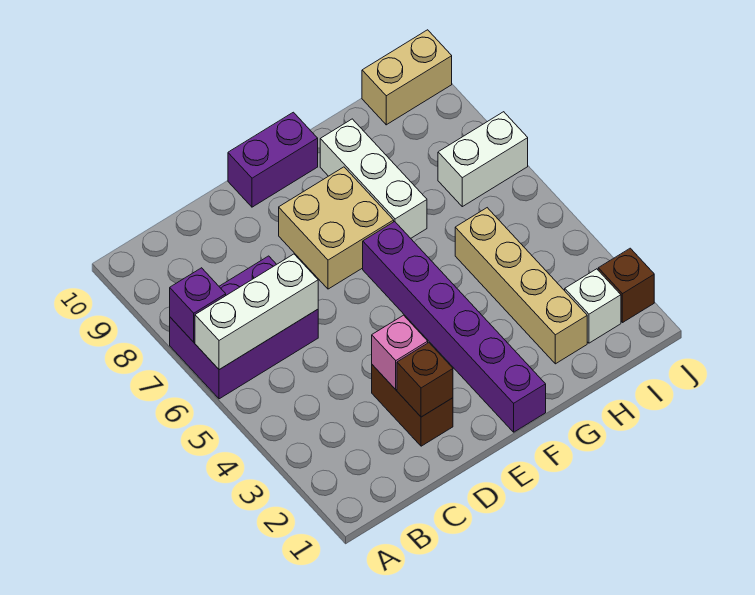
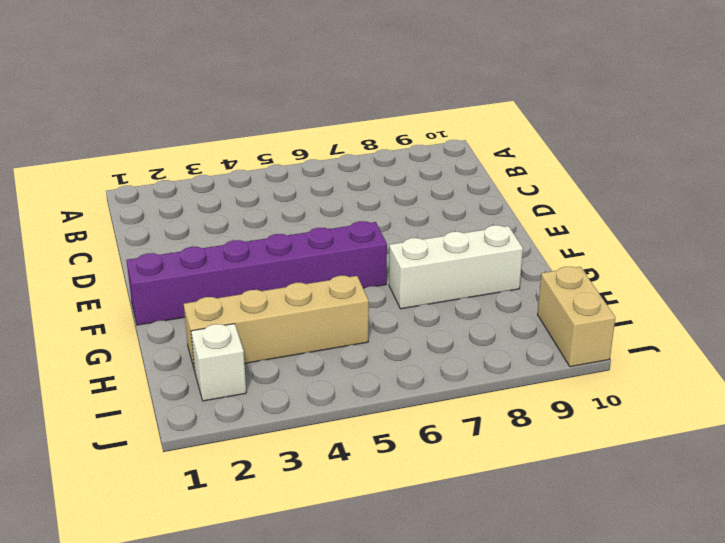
none -> purple 2x3 brick [170,256,318,399]
none -> brown 1x2 brick [372,365,453,446]
none -> tan 2x2 brick [279,167,394,289]

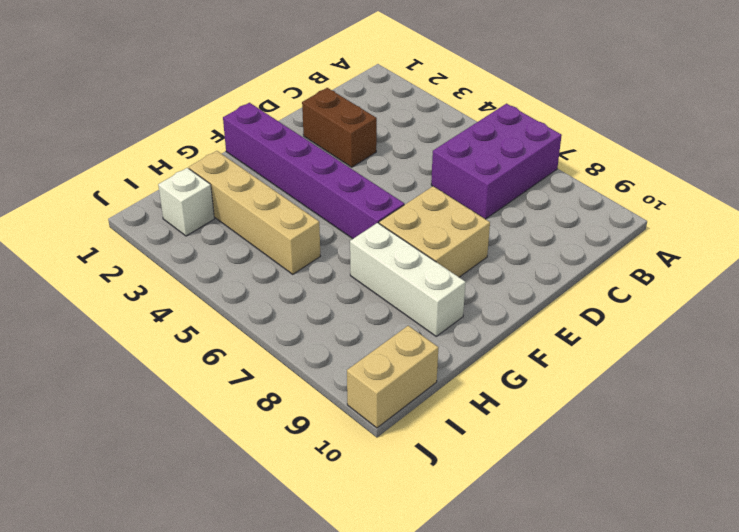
none -> purple 1x2 brick [228,112,318,207]
none -> white 1x2 brick [438,112,528,207]
none -> brown 1x1 brick [598,248,654,323]

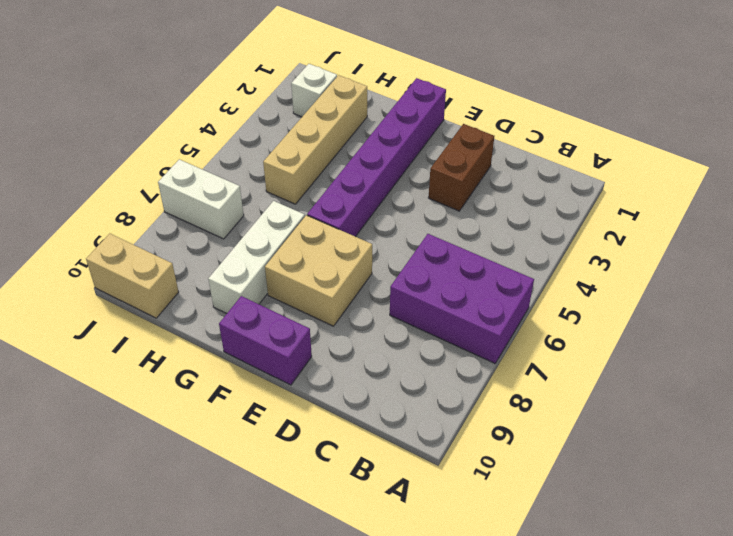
none -> brown 1x1 brick [598,248,654,323]
none -> white 1x3 brick [195,254,318,370]
none -> purple 1x1 brick [170,268,226,342]

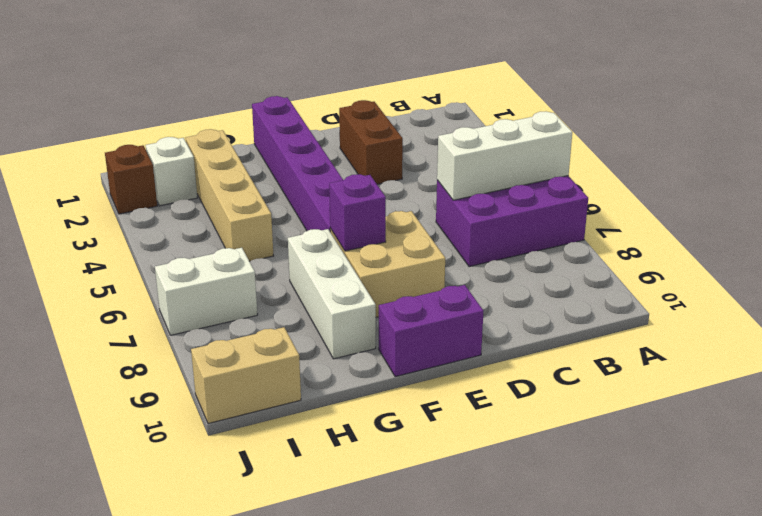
purple 1x1 brick [329,174,386,251] -> purple 1x1 brick moved to [170,268,226,342]
none -> brown 1x1 brick [397,343,453,417]
none -> pink 1x1 brick [372,315,428,389]

